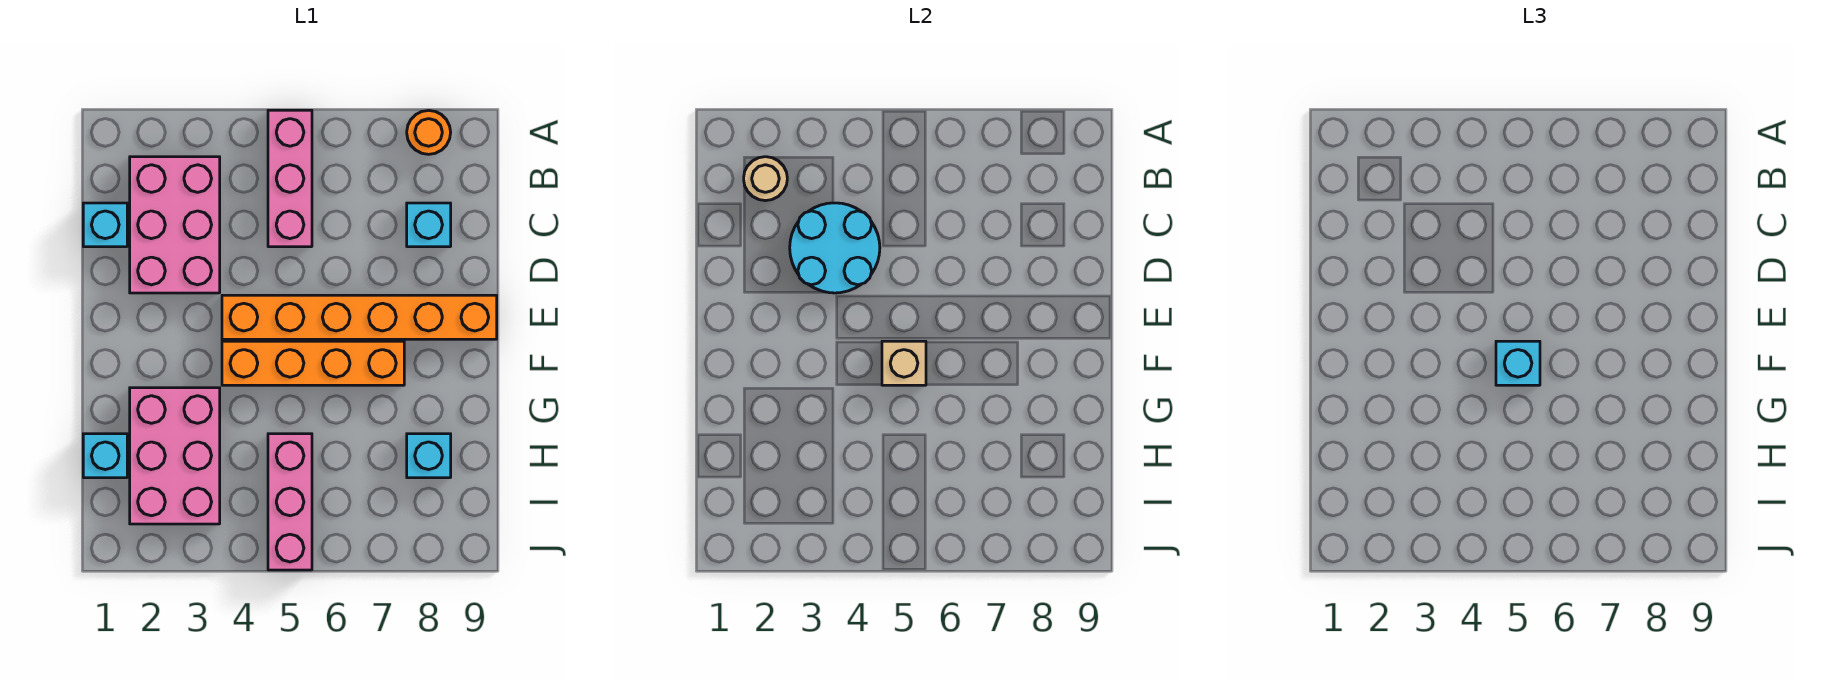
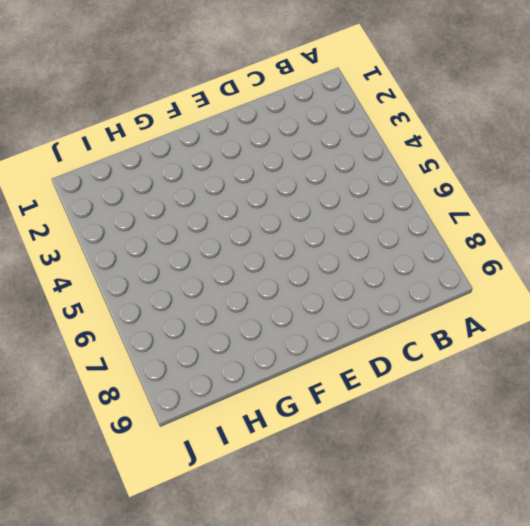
none -> pink 1x3 brick [268,110,312,247]
none -> orange 1x1 round brick [407,110,451,154]
none -> pink 2x3 brick [130,157,220,293]

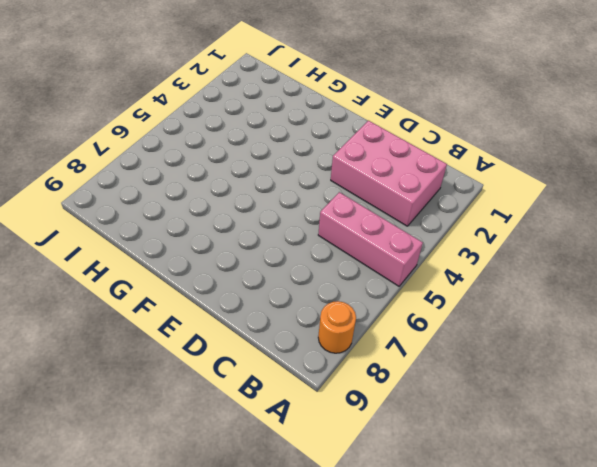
none -> cyan 1x1 brick [83,203,127,247]
none -> cyan 1x1 brick [407,203,451,247]
none -> orange 1x6 brick [222,295,497,339]

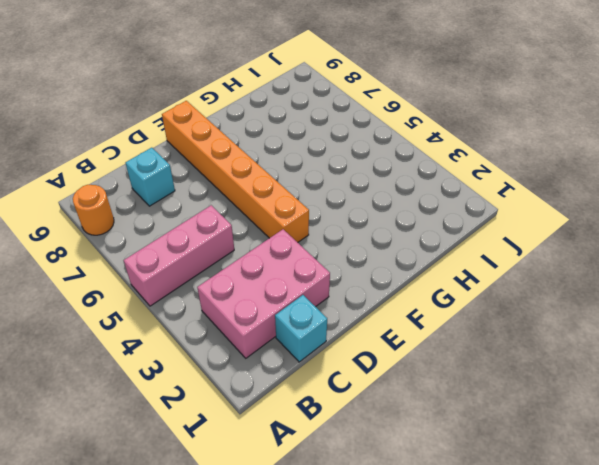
none -> orange 1x4 brick [222,341,404,385]
none -> pink 2x3 brick [130,388,220,524]
none -> cyan 1x1 brick [83,434,127,478]

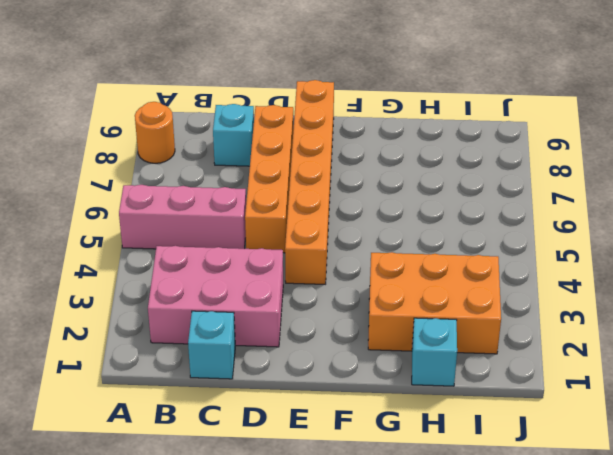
orange 1x4 brick [245,105,293,253] -> orange 1x4 brick moved to [222,341,404,385]
orange 2x3 brick [368,252,501,354] -> pink 2x3 brick [130,388,220,524]
none -> pink 1x3 brick [268,434,312,570]
none -> cyan 1x1 brick [407,434,451,478]
none -> tan 1x1 round brick [744,157,787,201]

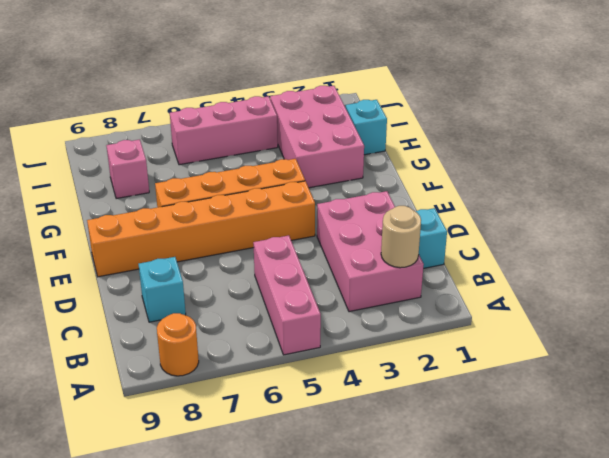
pink 1x1 brick [106,140,149,199] -> cyan 1x1 brick [407,434,451,478]
pink 1x3 brick [170,96,278,165] -> pink 1x3 brick turned to [268,434,312,570]
none -> cyan 2x2 round brick [790,203,880,293]
none -> tan 1x1 brick [882,341,926,385]
none -> cyan 1x1 brick [1496,341,1540,385]

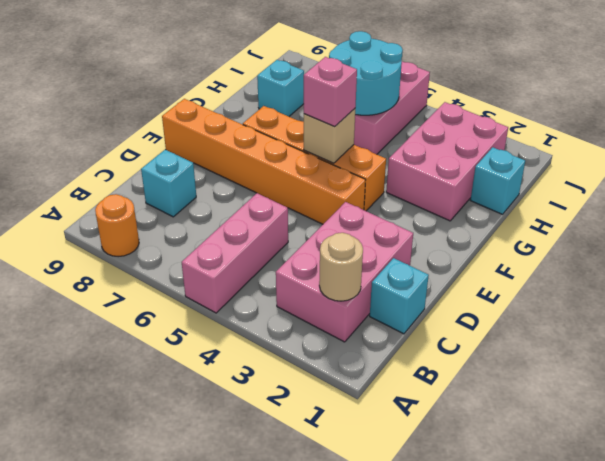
pink 1x1 brick [304,57,357,127] -> cyan 1x1 brick [1496,341,1540,385]
cyan 2x2 round brick [329,31,403,115] -> cyan 2x2 round brick moved to [790,203,880,293]

